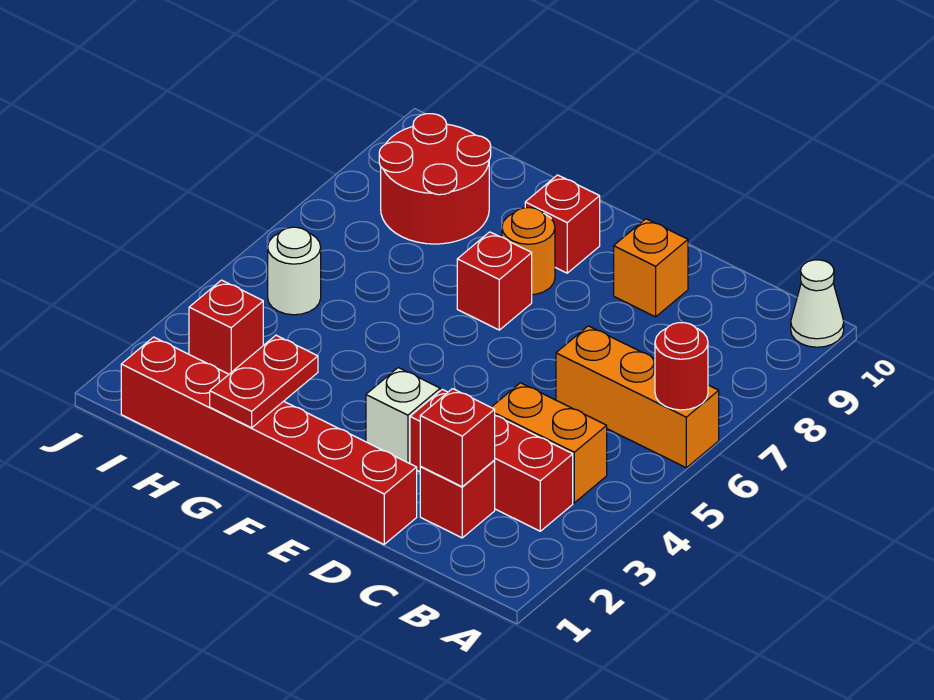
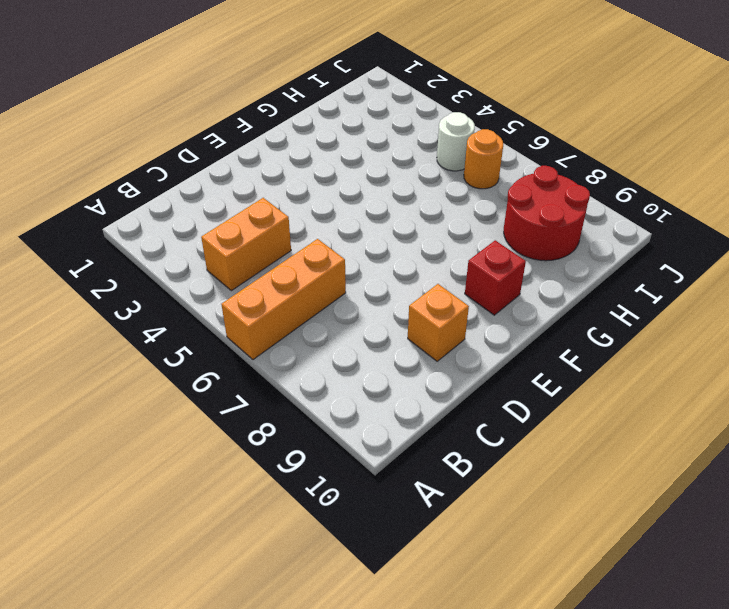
orange 1x1 round brick [464,129,503,189] -> orange 1x1 round brick moved to [502,208,555,295]
none -> white 1x1 cone [791,260,844,347]
none -> red 1x3 brick [410,389,573,531]
none -> red 1x1 brick [420,461,495,538]

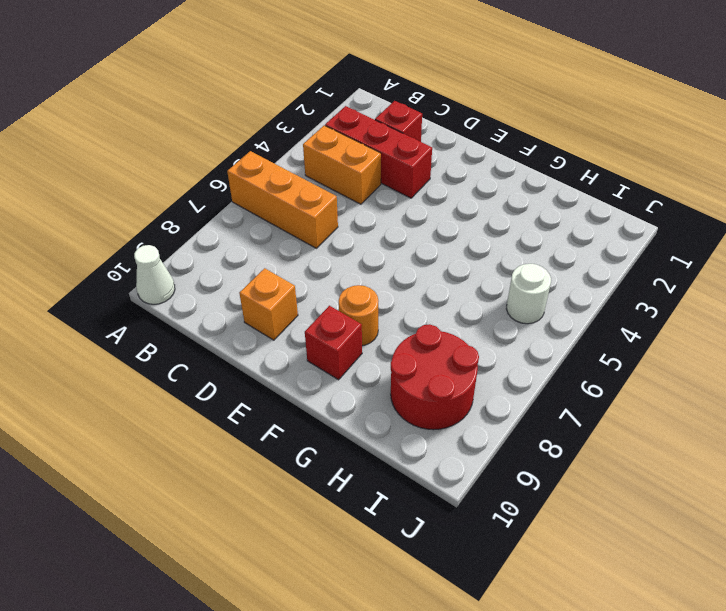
none -> red 1x6 brick [121,337,417,544]
none -> white 1x1 brick [366,368,440,464]
none -> red 1x1 brick [457,232,532,330]

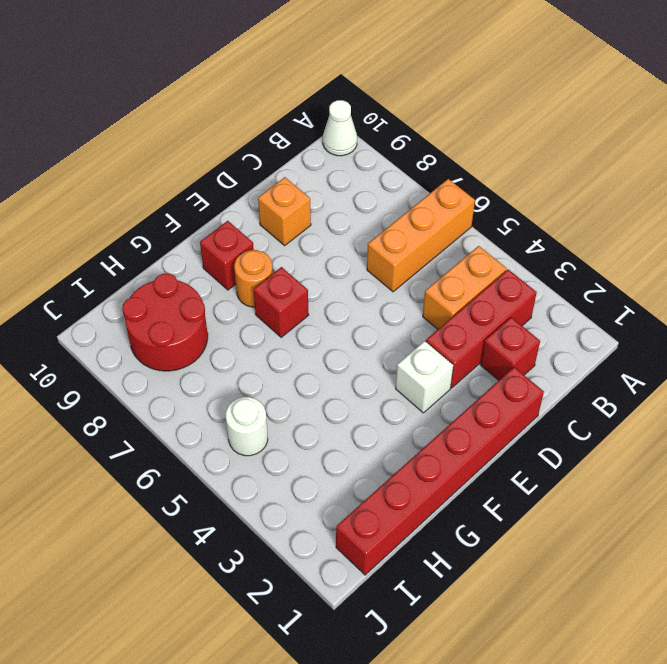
none -> red 1x1 brick [189,280,263,374]
none -> red 1x1 round brick [655,323,708,410]
none -> red 1x1 brick [420,389,495,487]

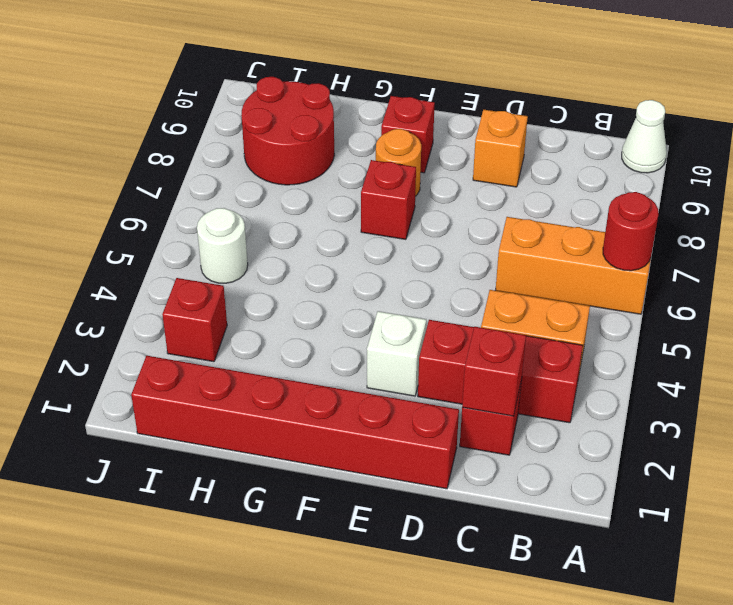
none -> red 1x2 plate [210,335,318,428]

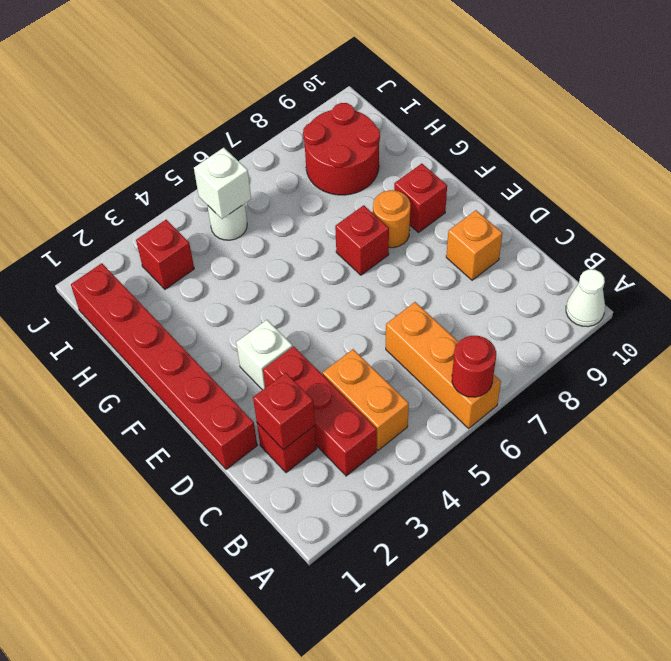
white 1x1 brick [194,148,251,219] -> none
none -> red 1x2 plate [210,335,318,428]

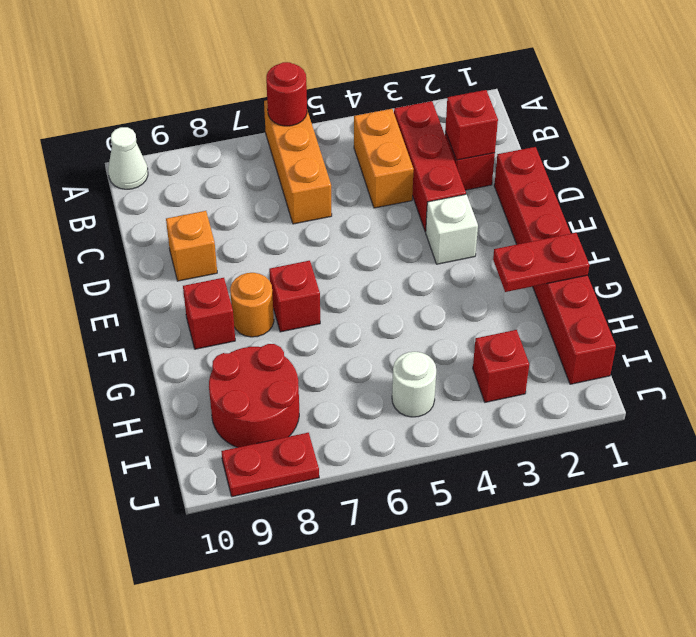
red 1x2 plate [221,433,319,497] -> none

